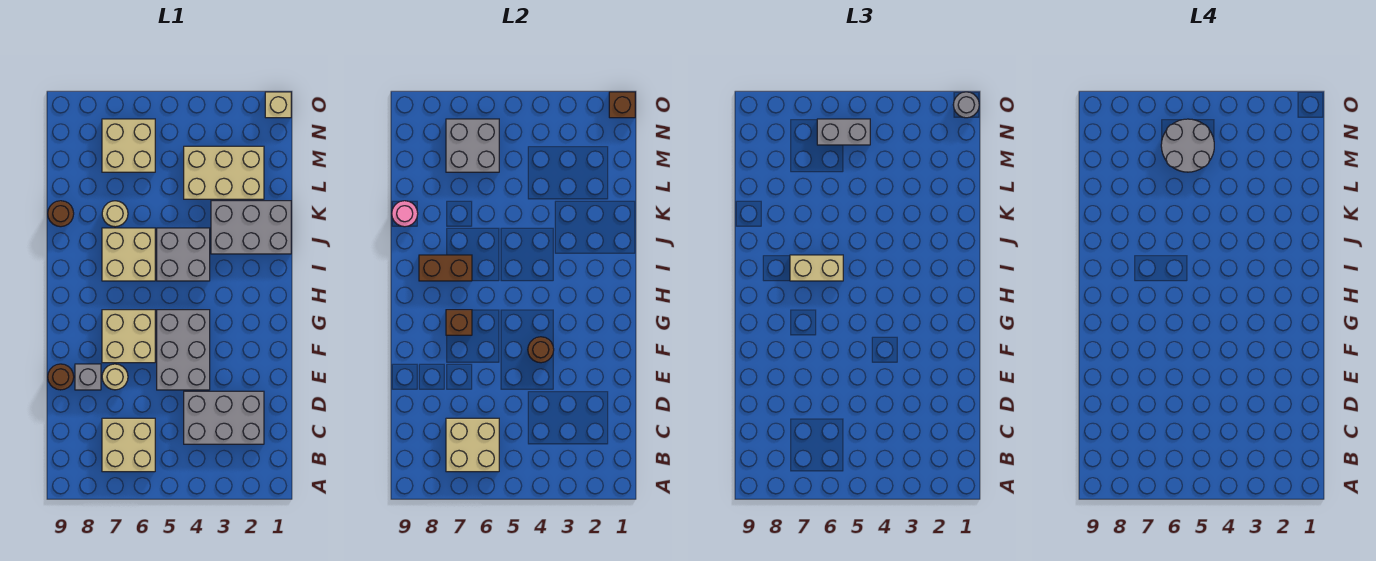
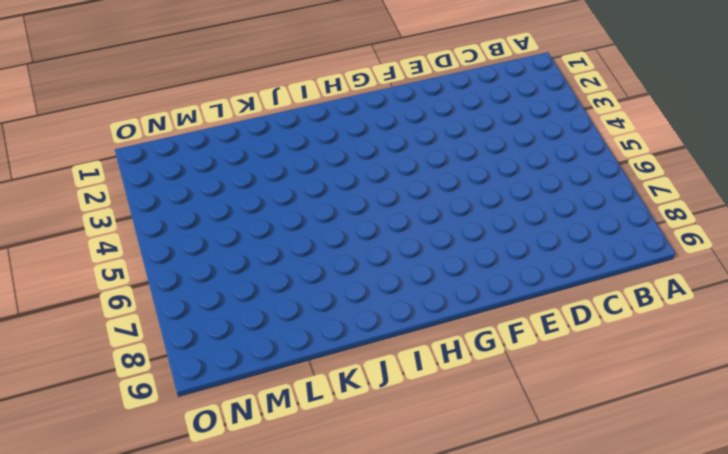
none -> tan 2x2 brick [102,418,155,472]
none -> grey 2x3 brick [184,391,264,444]
none -> grey 2x3 brick [157,310,210,390]

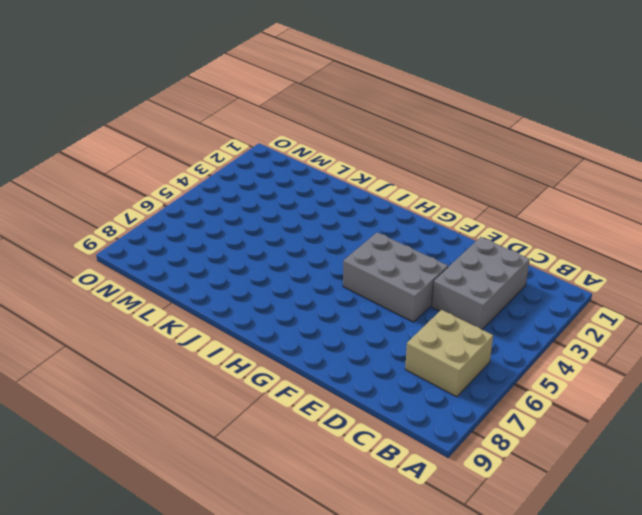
none -> tan 1x1 round brick [102,364,128,390]
none -> grey 1x1 brick [75,364,101,390]
none -> brown 1x1 round brick [48,364,74,390]

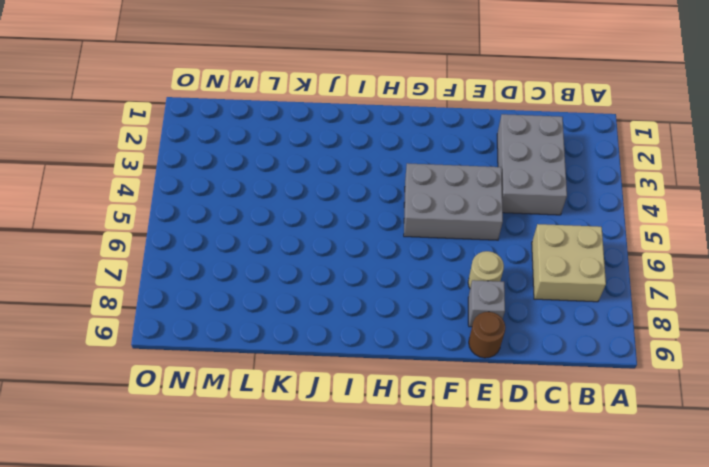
none -> tan 2x2 brick [102,310,155,363]
none -> grey 2x2 brick [157,228,210,281]
none -> tan 2x2 brick [102,228,155,281]

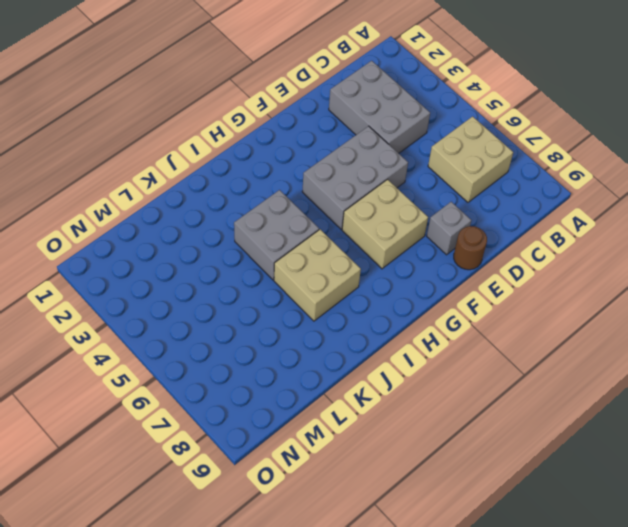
none -> tan 1x1 round brick [102,364,128,390]
none -> grey 2x3 brick [211,201,291,254]
none -> tan 1x1 round brick [102,201,128,227]

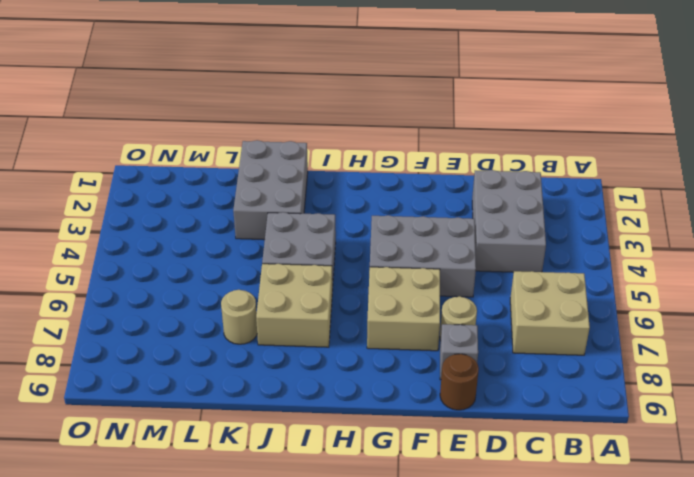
none -> brown 1x1 round brick [48,201,74,227]
none -> tan 2x3 brick [184,146,264,199]
none -> tan 2x2 brick [102,119,155,172]

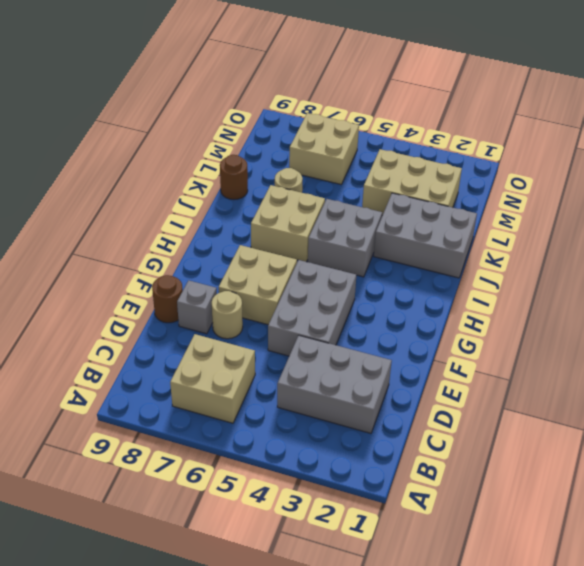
none -> tan 1x1 brick [265,92,291,118]
none -> tan 2x2 brick [446,418,499,472]
none -> brown 1x1 round brick [528,337,554,363]

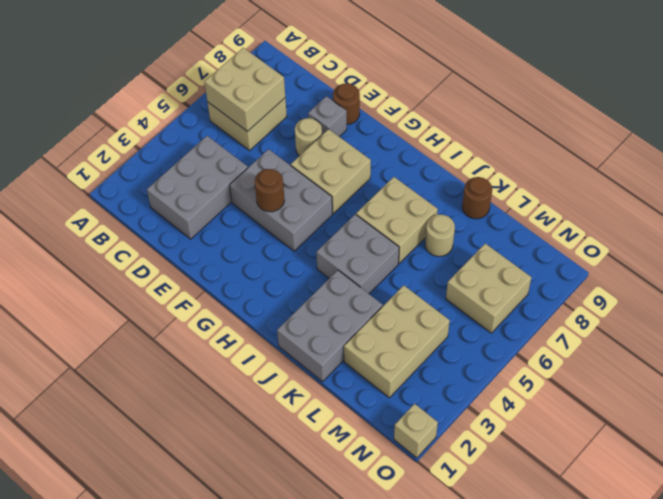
none -> brown 1x1 brick [446,310,472,335]
none -> brown 1x2 brick [419,255,472,281]
none -> pink 1x1 round brick [392,201,418,227]

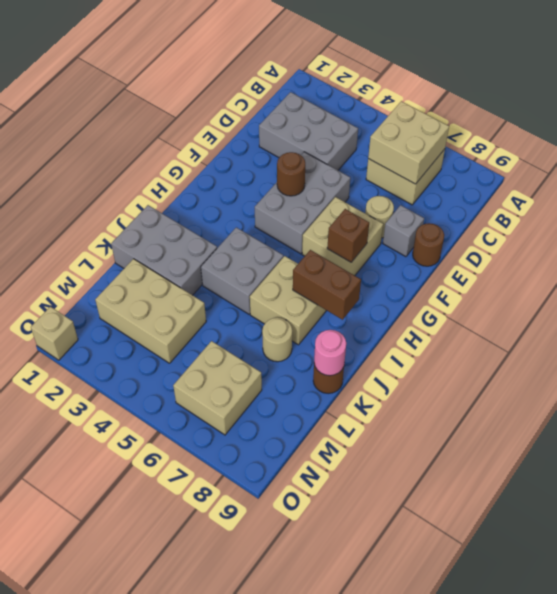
none -> grey 2x2 brick [446,119,499,172]
none -> brown 1x1 brick [609,92,635,118]
none -> tan 1x2 brick [790,255,843,281]

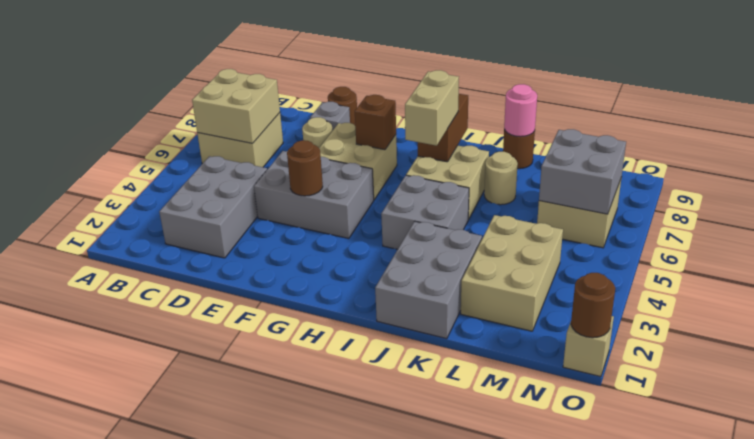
brown 1x1 round brick [571,273,615,338] -> brown 1x1 brick [609,92,635,118]
none -> grey 1x2 brick [817,119,870,145]
none -> grey 1x1 round brick [953,92,979,118]
none -> grey 2x2 round brick [1161,119,1214,172]

